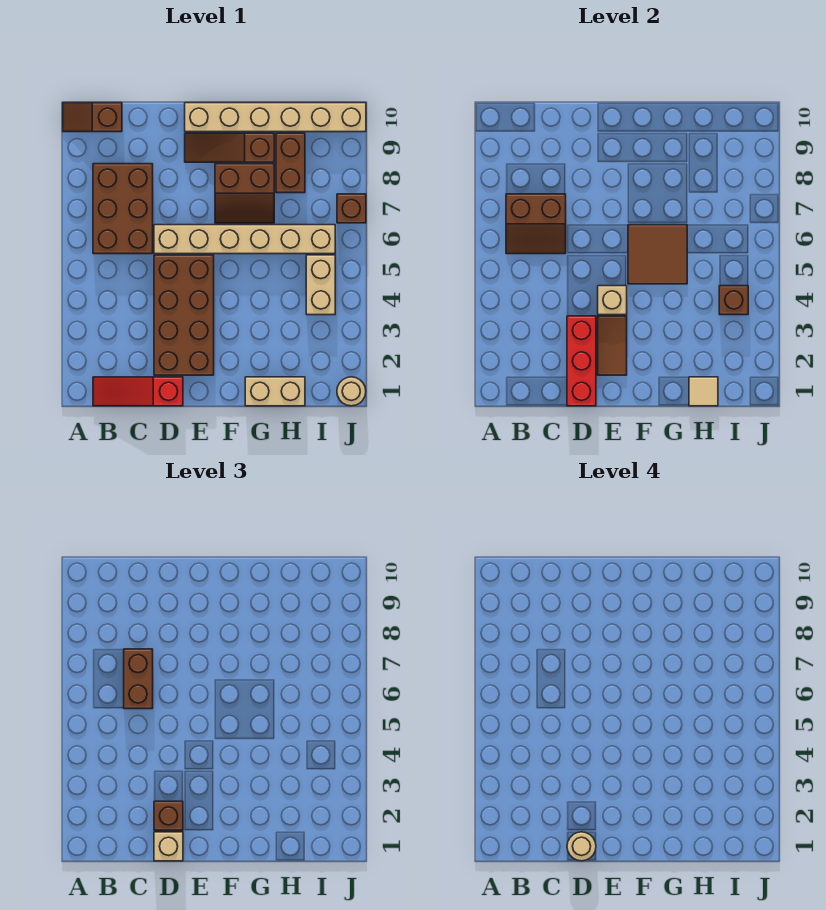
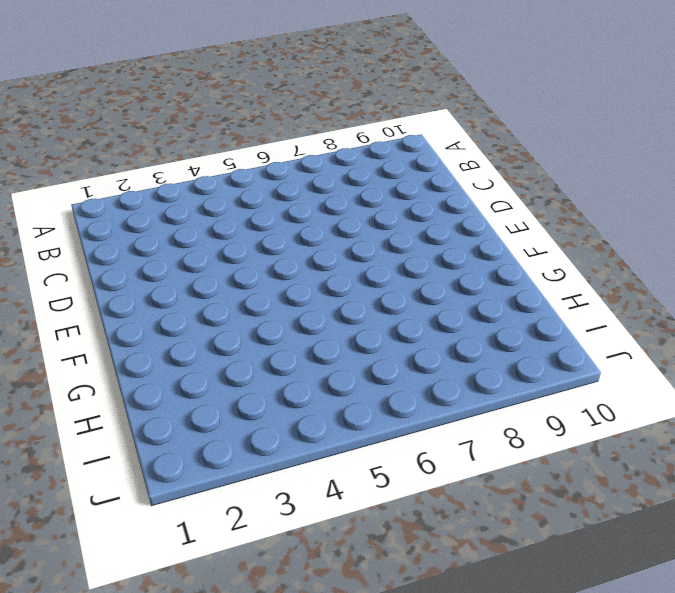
none -> brown 1x2 slope [63,103,122,132]
none -> red 1x3 slope [93,377,183,406]
none -> brown 2x3 brick [93,164,153,254]

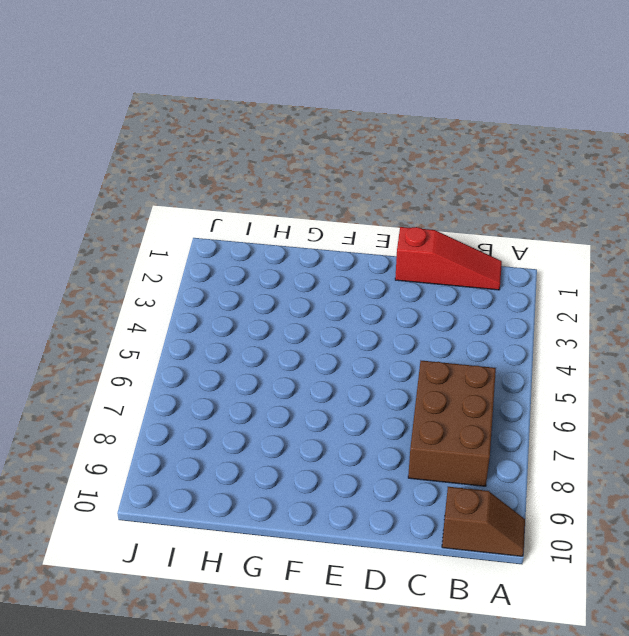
none -> brown 2x4 brick [154,255,214,375]
none -> tan 1x6 brick [154,225,335,254]
none -> brown 1x3 slope [185,133,274,162]

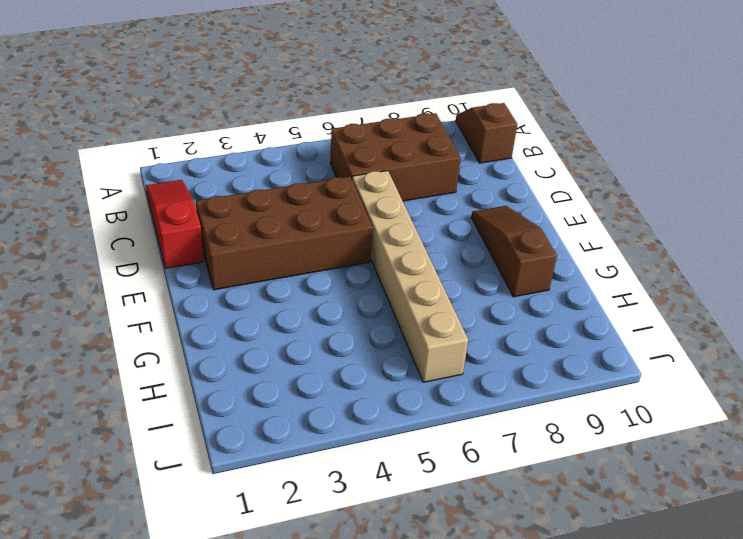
none -> tan 1x6 brick [185,103,366,132]
none -> brown 2x2 slope [215,164,274,223]
none -> tan 1x2 brick [245,377,305,406]

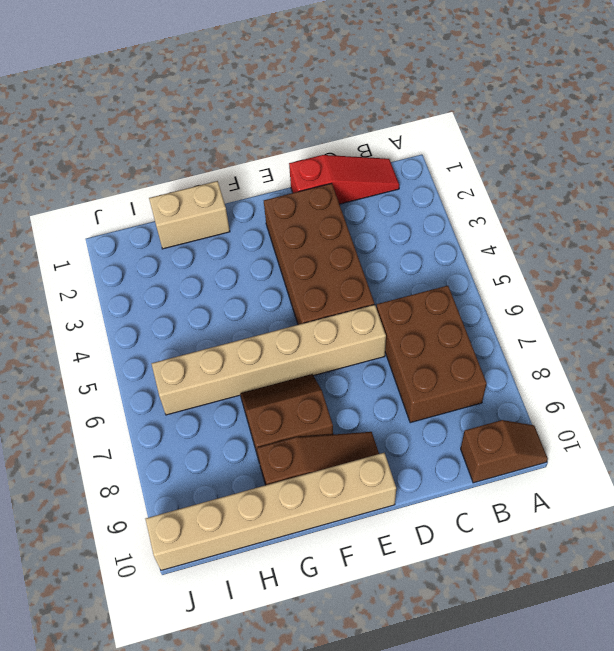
none -> brown 1x2 brick [276,133,305,193]
none -> tan 1x2 brick [306,255,335,315]
none -> tan 1x1 round brick [337,377,366,406]

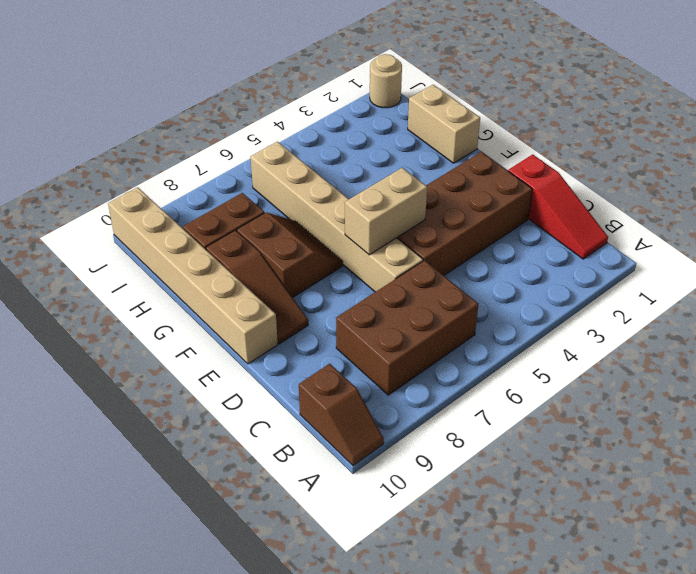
tan 1x2 brick [345,168,427,255] -> tan 1x2 brick moved to [306,255,335,315]
none -> brown 1x1 brick [337,194,366,223]
none -> brown 2x2 slope [506,194,566,254]
none -> red 1x3 brick [567,316,596,406]

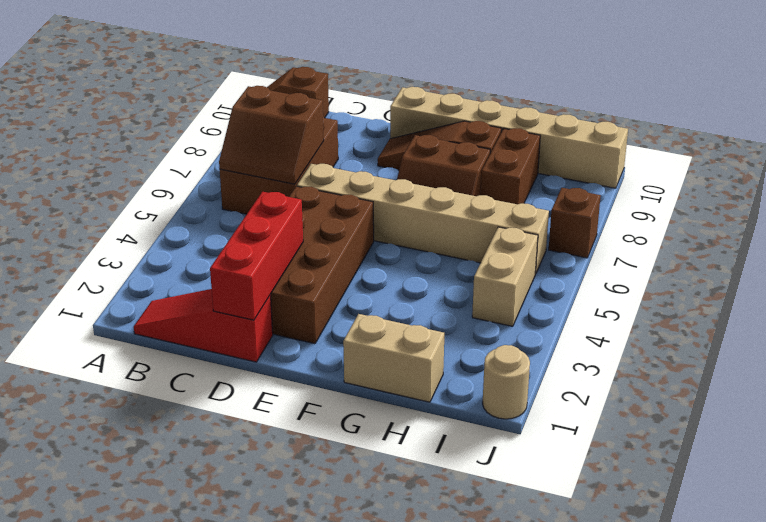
none -> brown 1x2 tile [598,316,627,375]
none -> tan 1x1 brick [598,286,627,315]
none -> brown 2x2 tile [628,225,687,284]

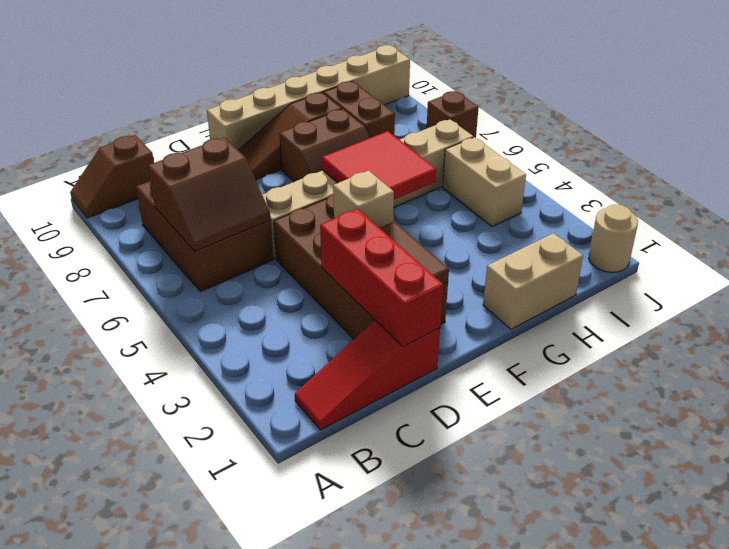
red 2x2 tile [322,131,436,200] -> brown 2x2 tile [628,225,687,284]
none -> tan 1x1 tile [689,377,718,406]
none -> brown 1x1 brick [719,286,748,315]
none -> brown 1x2 brick [124,649,153,709]

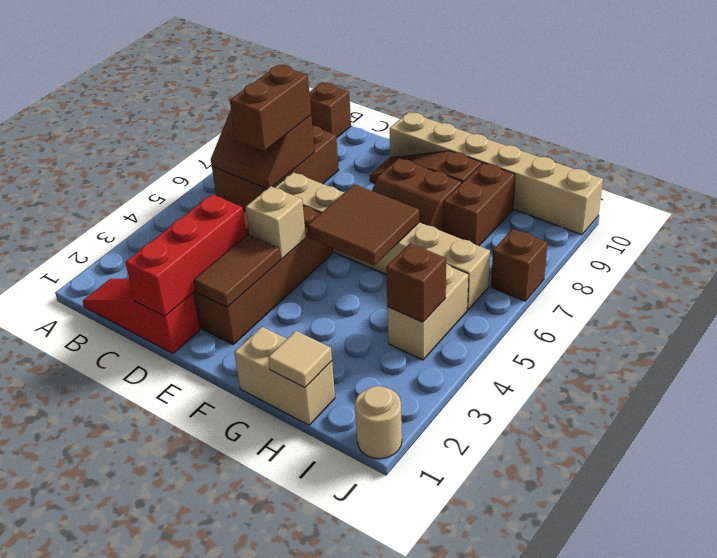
none -> tan 1x1 brick [154,832,183,861]
none -> brown 1x1 brick [154,801,183,830]
none -> tan 1x1 round brick [567,832,596,861]

